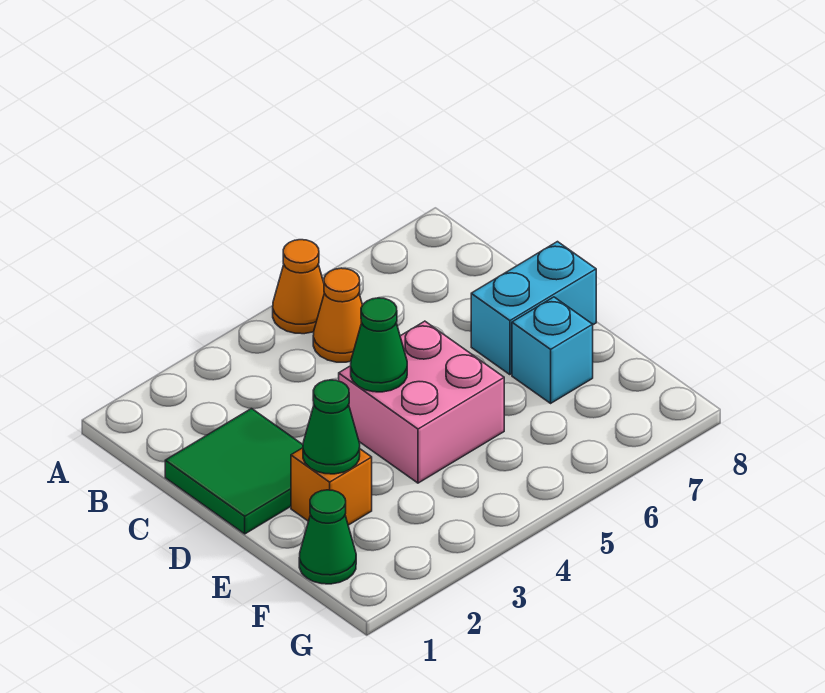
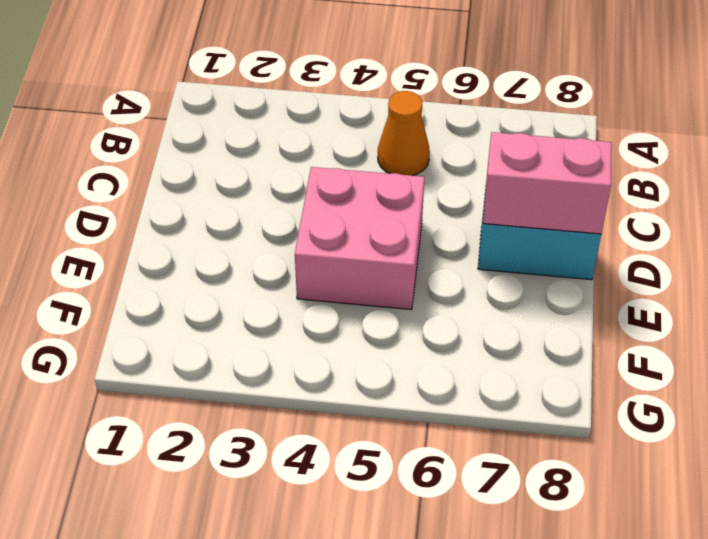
pink 1x2 brick [483,132,612,234] -> none
none -> orange 1x1 cone [273,240,324,334]
none -> green 2x2 tile [165,408,303,534]

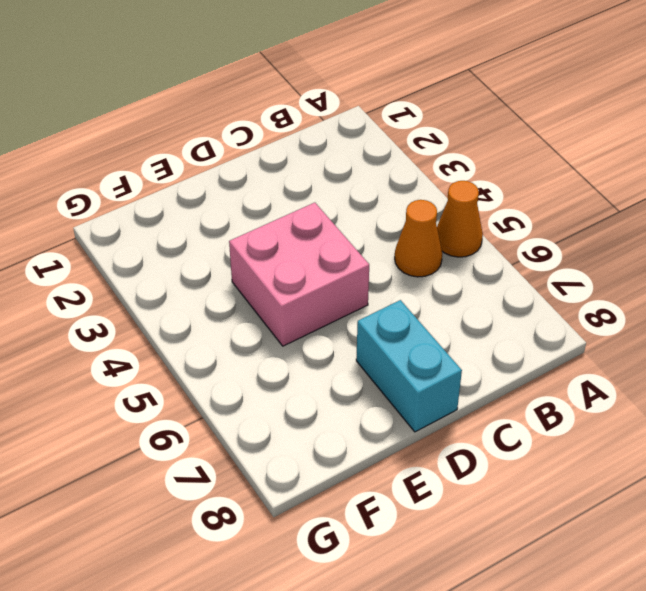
none -> green 2x2 tile [165,408,303,534]
none -> orange 1x1 brick [291,448,372,525]

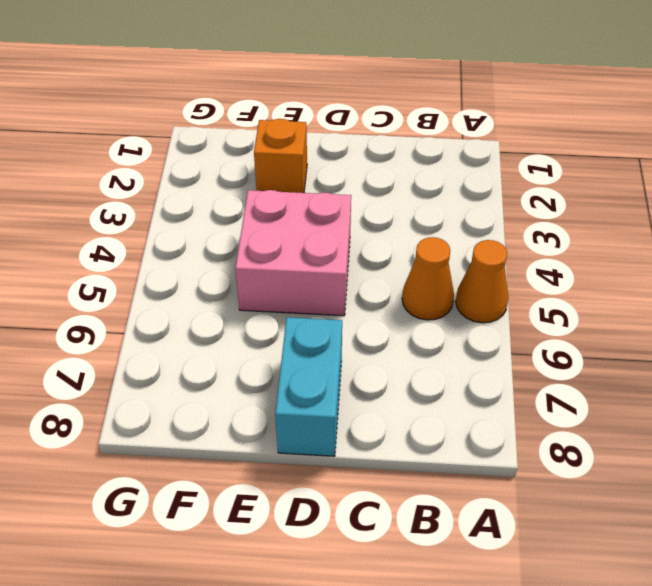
none -> green 2x2 tile [165,408,303,534]
none -> cyan 1x1 brick [512,297,593,403]

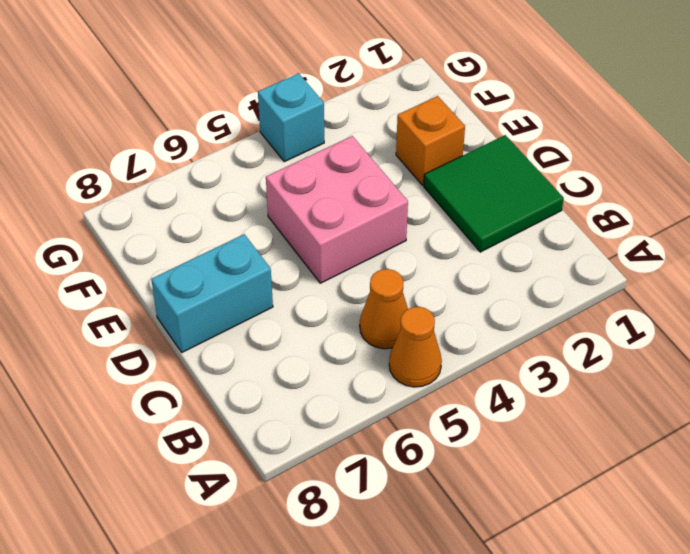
cyan 1x1 brick [258,73,324,162] -> cyan 1x1 brick moved to [512,297,593,403]
none -> green 1x1 cone [299,490,356,584]
none -> green 1x1 cone [351,298,407,392]

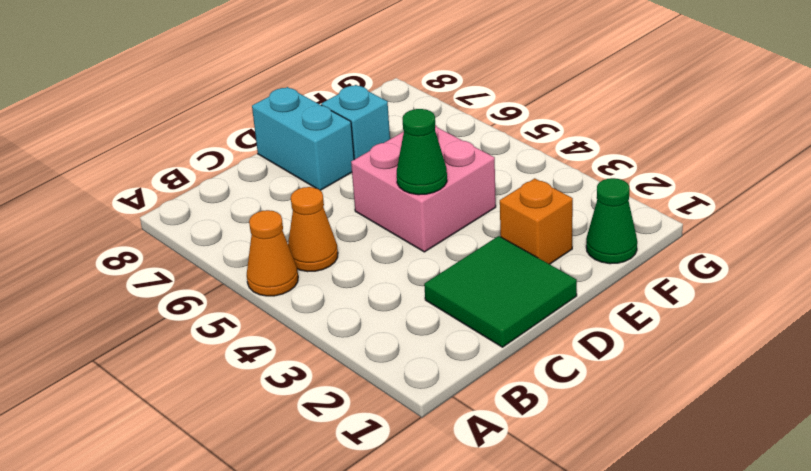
none -> green 1x1 cone [303,380,360,474]

